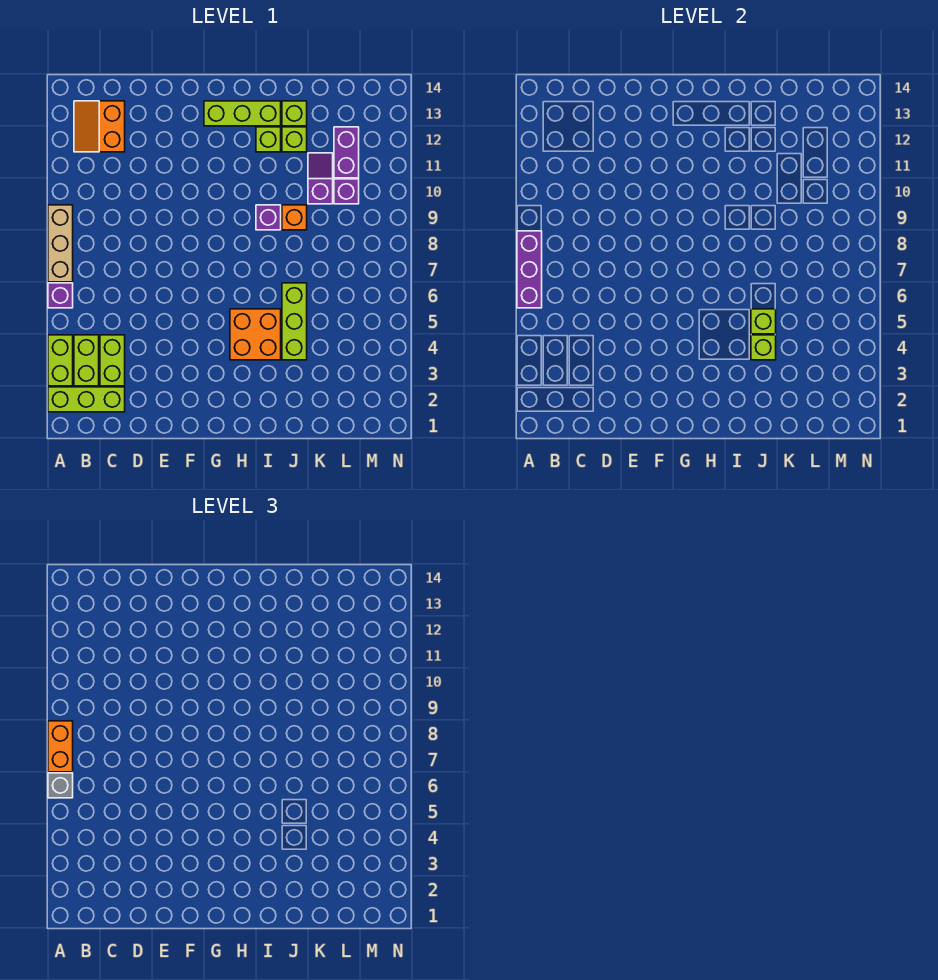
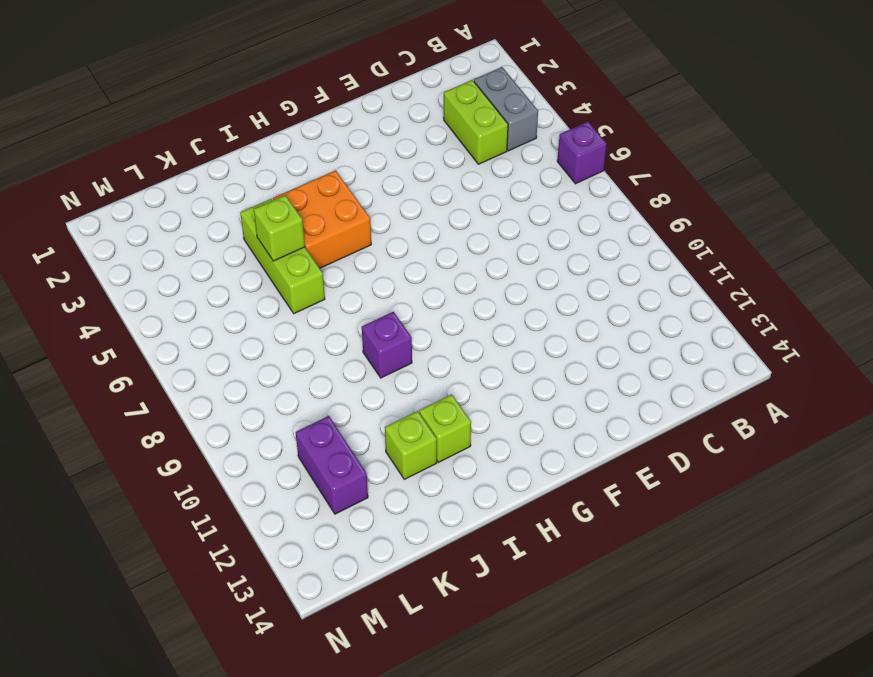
grey 1x2 brick [474,67,538,151] -> lime 1x2 brick [74,335,99,386]
none -> lime 1x3 brick [48,387,125,412]
none -> lime 1x2 brick [48,335,73,386]
none -> tan 1x3 brick [48,205,73,282]

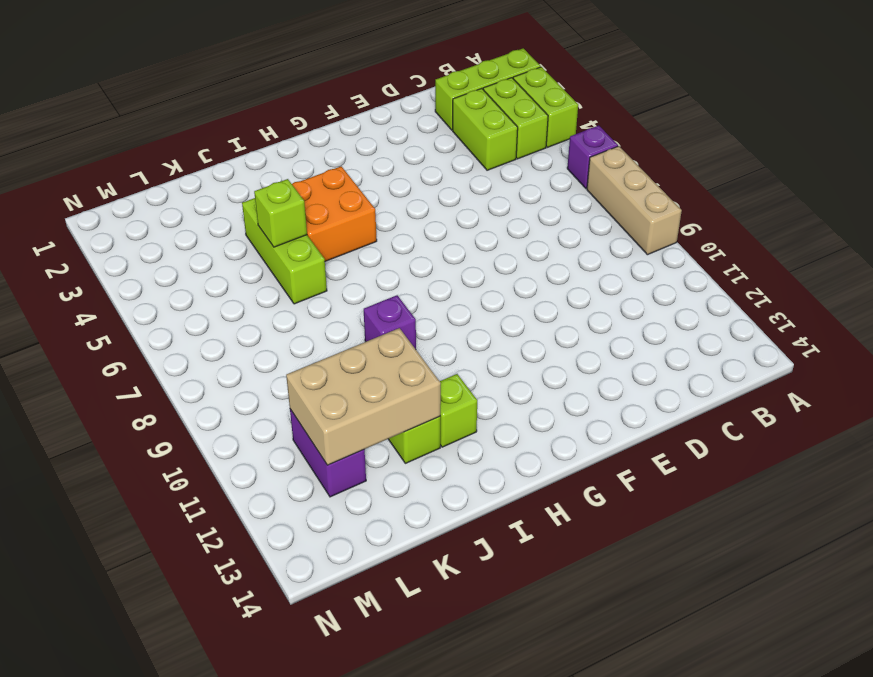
tan 2x3 brick [286,328,441,465] -> none
none -> orange 2x2 slope [74,101,125,152]
none -> lime 1x3 brick [204,101,281,126]
none -> orange 1x1 brick [282,205,307,230]

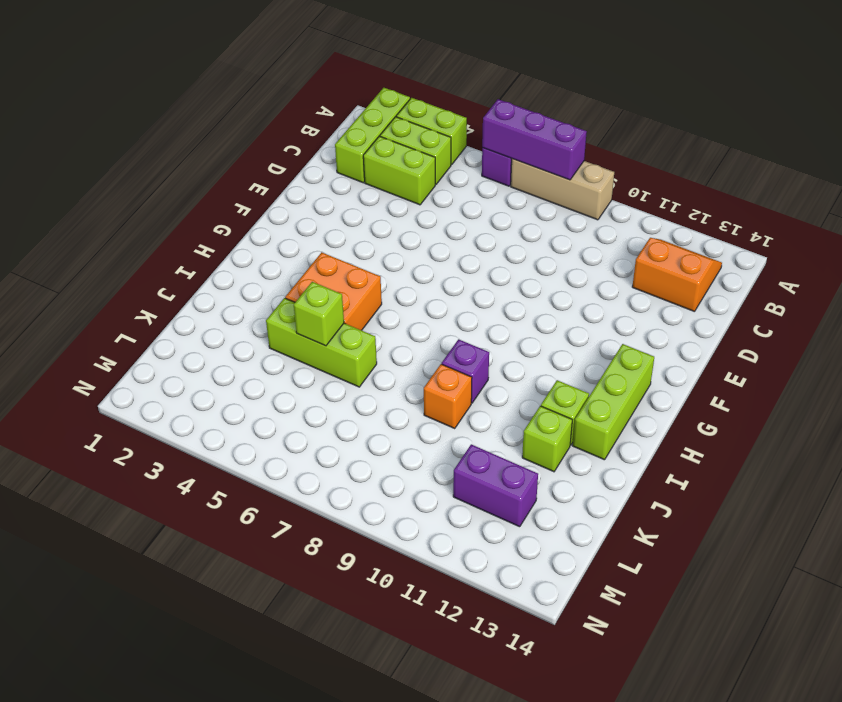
none -> lime 1x1 brick [282,101,307,126]
none -> purple 1x2 slope [308,153,333,204]
none -> purple 1x1 brick [334,179,359,204]

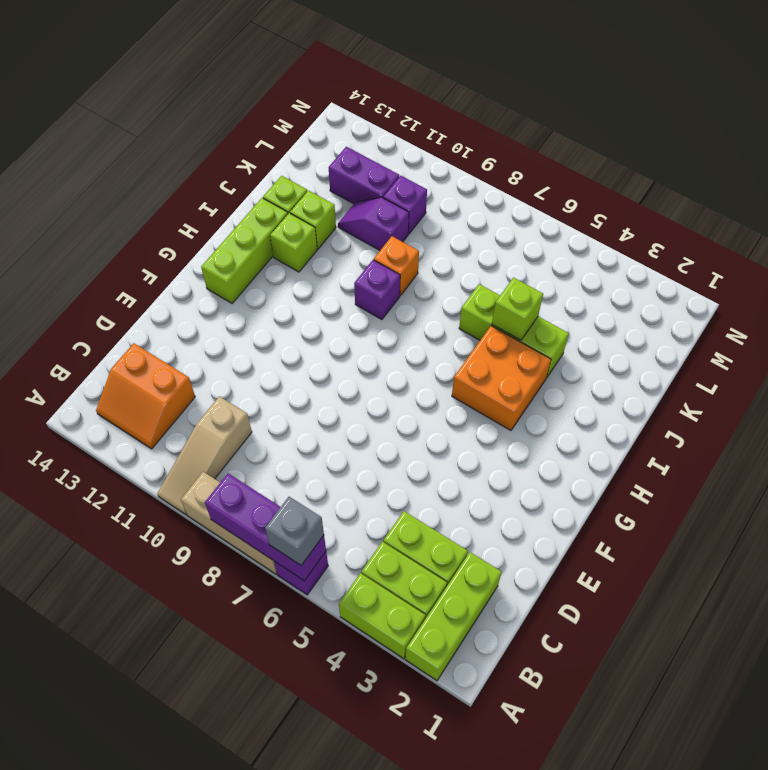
tan 1x3 slope [157,396,252,515] -> none
none -> lime 1x1 brick [751,335,776,360]
none -> orange 1x2 brick [48,721,73,772]

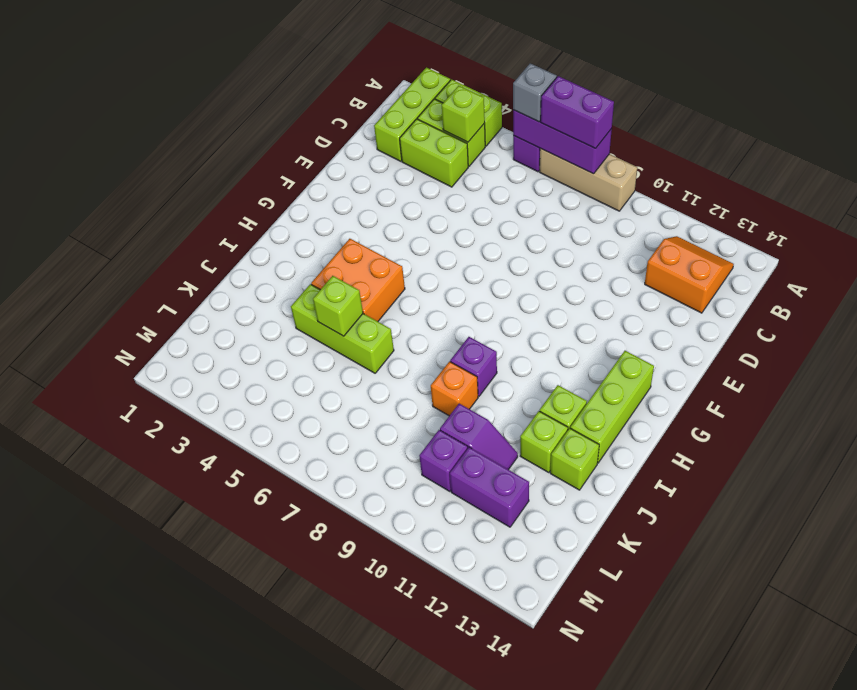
purple 1x2 brick [541,76,614,148] -> orange 1x2 brick [48,721,73,772]
lime 1x1 brick [442,86,485,142] -> lime 1x1 brick moved to [751,335,776,360]

